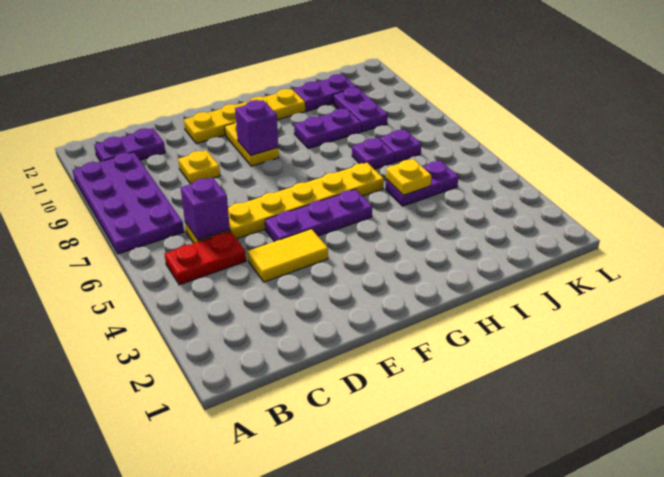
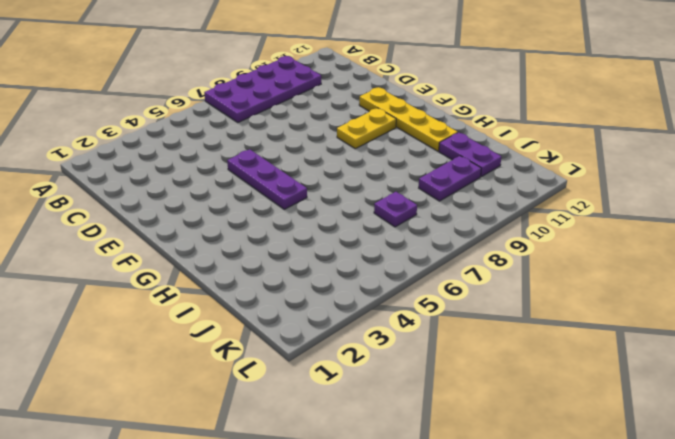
none -> red 1x2 plate [165,231,246,285]
none -> purple 1x2 plate [94,128,165,162]
none -> yellow 1x6 plate [185,163,384,243]

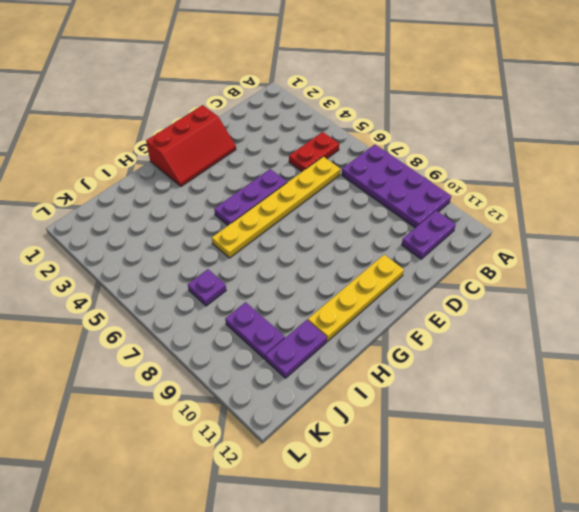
red 2x3 slope [146,105,236,186] -> none
none -> yellow 1x2 tile [248,229,328,282]
none -> yellow 1x1 plate [178,150,220,184]
none -> yellow 1x2 plate [225,122,279,166]

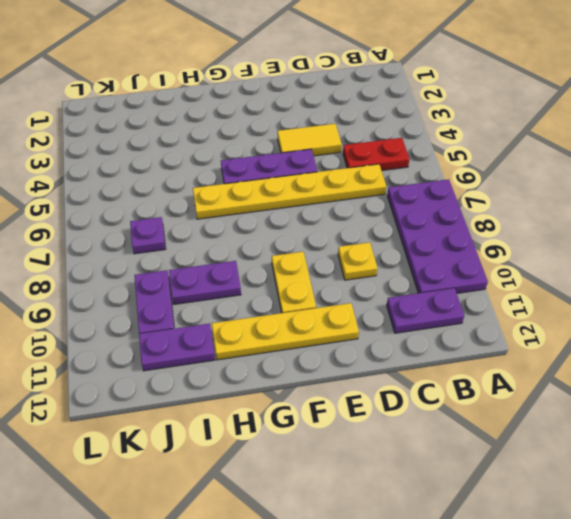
none -> purple 1x2 plate [386,161,458,206]
none -> purple 1x1 plate [352,138,394,169]
none -> purple 1x1 brick [181,178,230,240]

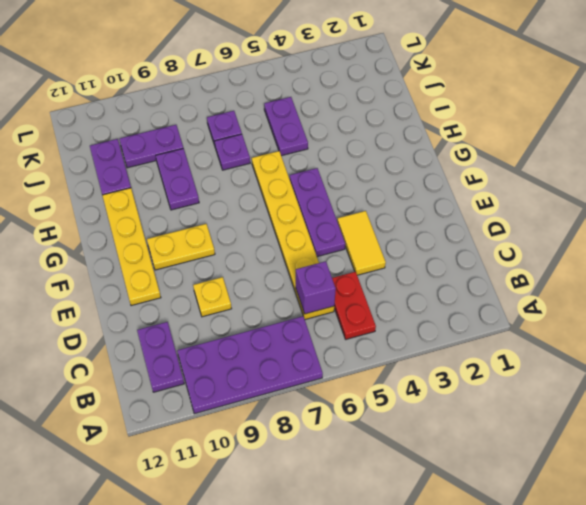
none -> purple 1x1 brick [235,100,278,156]
none -> yellow 1x1 plate [386,159,431,195]

